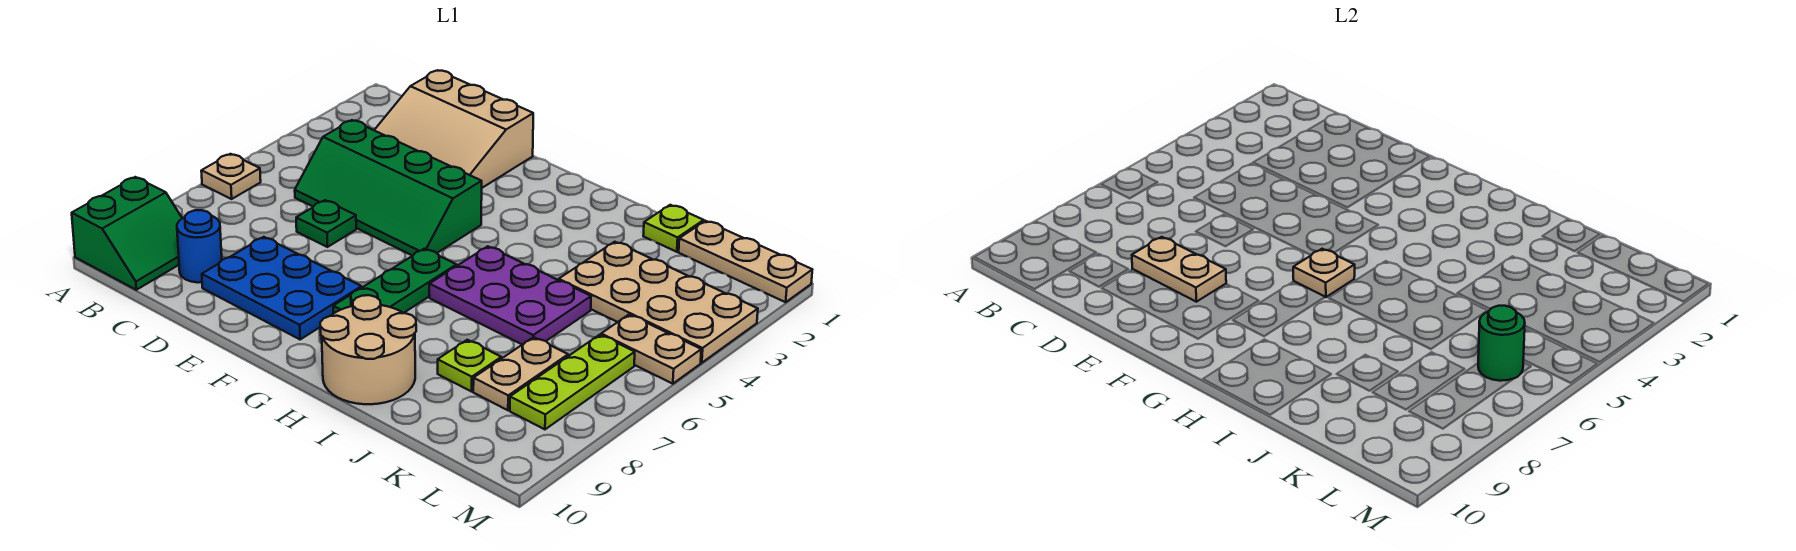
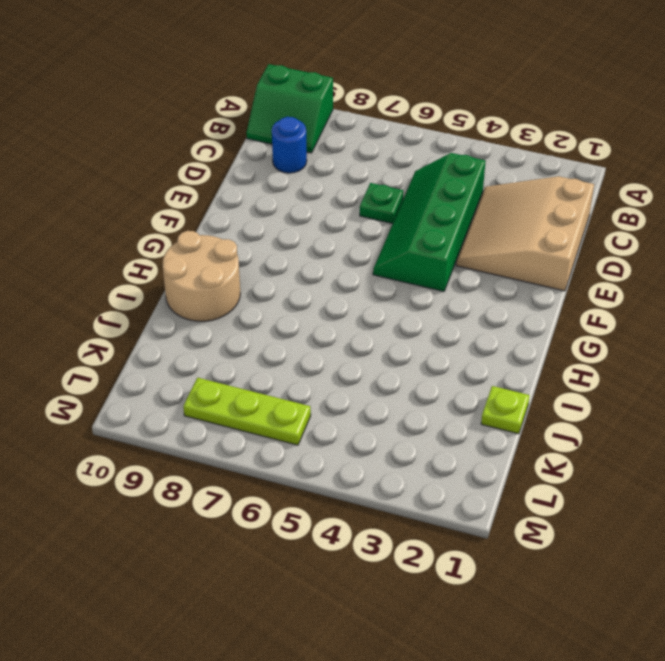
none -> tan 1x1 plate [201,154,261,199]
none -> blue 2x3 plate [202,237,362,339]
none -> green 1x3 plate [333,249,457,314]

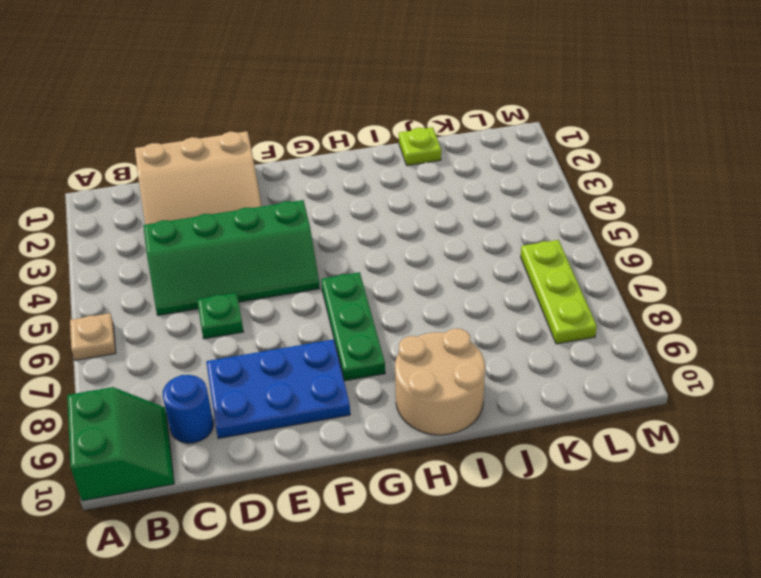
none -> purple 2x3 plate [429,246,591,345]
none -> tan 2x4 plate [559,242,758,363]
none -> lime 1x1 plate [438,340,501,392]

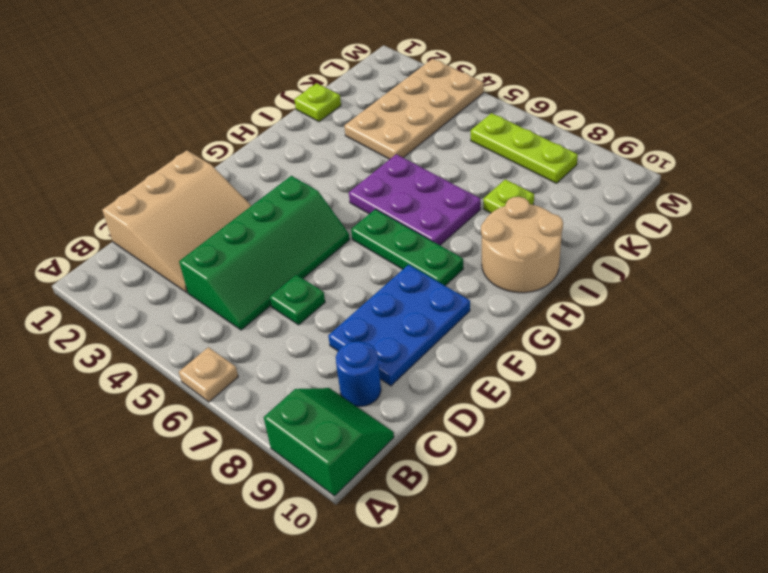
purple 2x3 plate [349,154,481,245] -> purple 2x3 plate turned to [429,246,591,345]
none -> tan 1x3 plate [679,221,812,302]
none -> tan 1x2 plate [473,337,568,410]
none -> tan 1x2 plate [601,314,701,384]

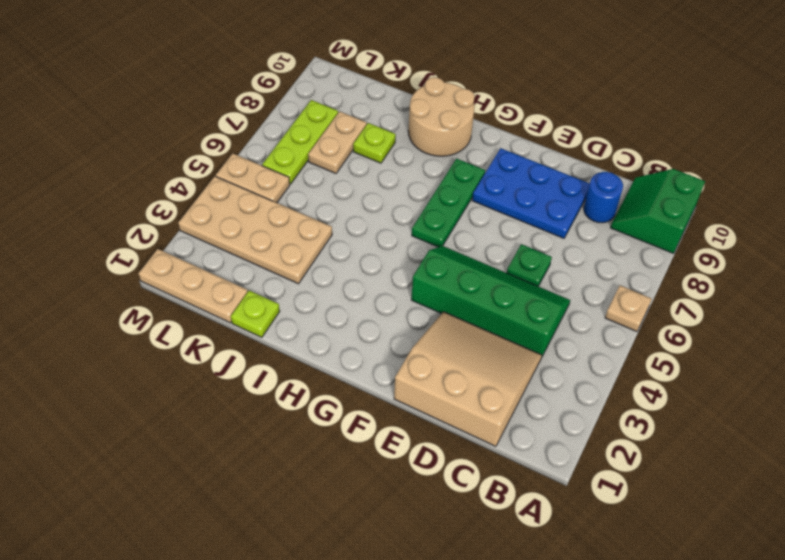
none -> purple 2x3 plate [429,246,591,345]
none -> tan 1x2 plate [1132,237,1226,302]
none -> tan 1x1 plate [1293,249,1355,297]

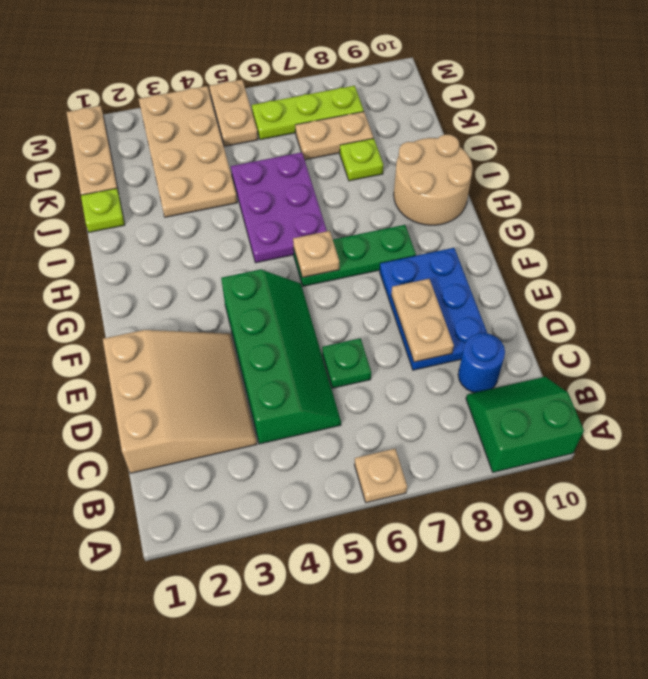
none -> green 1x1 round brick [1478,306,1525,381]

